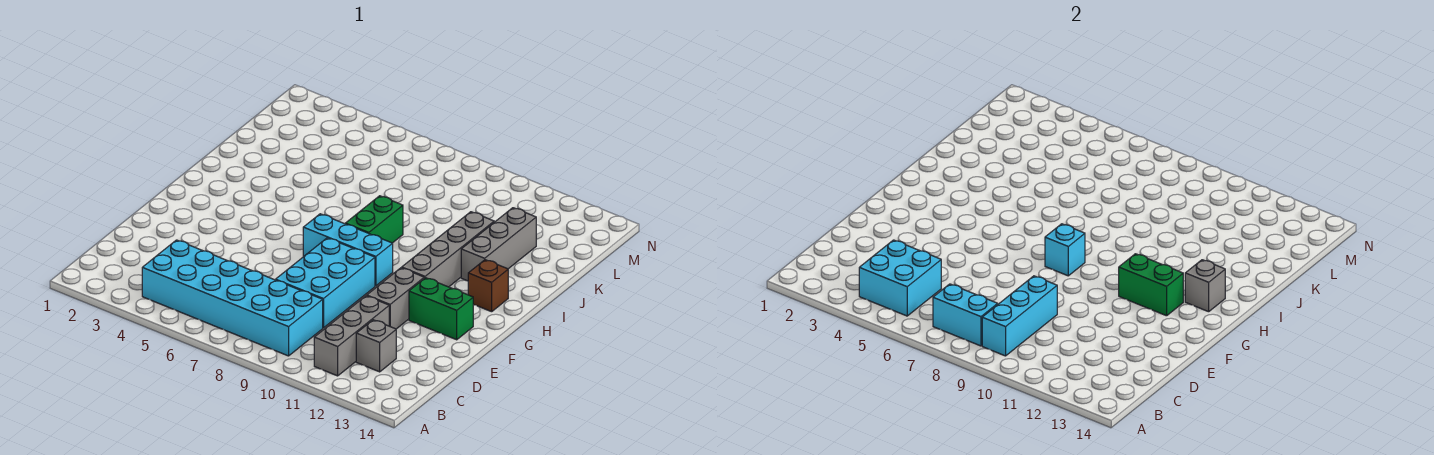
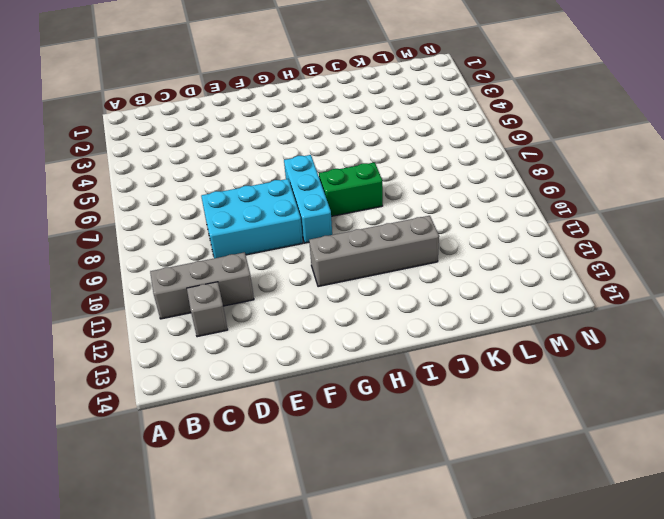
none -> cyan 2x6 brick [142,240,323,356]
none -> grey 1x2 brick [367,268,424,329]
none -> green 1x2 brick [409,278,473,340]

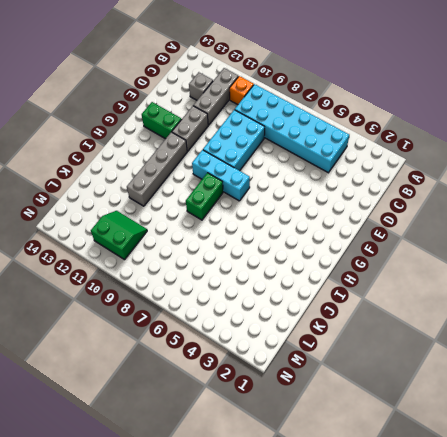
orange 1x1 brick [230,76,254,105] -> none
green 2x2 slope [91,211,147,260] -> none
none -> brown 1x1 brick [468,260,508,312]
none -> grey 1x3 brick [461,208,536,281]
none -> cyan 2x2 brick [859,240,941,316]

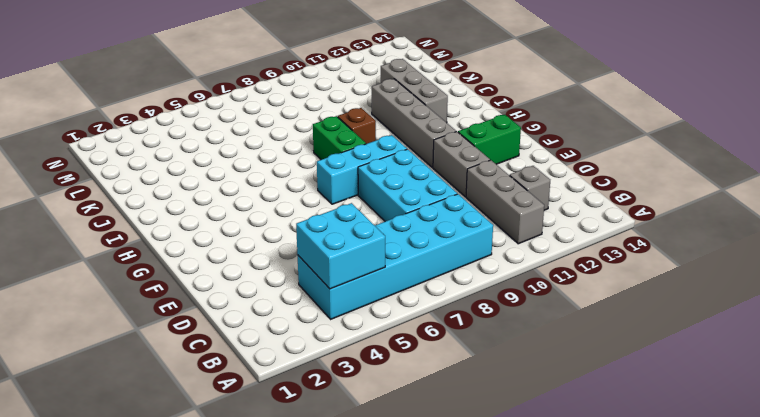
brown 1x1 brick [338,108,376,144] -> brown 1x1 brick moved to [468,260,508,312]
none -> cyan 1x2 brick [933,284,998,346]
none -> cyan 1x3 brick [982,276,1057,356]
none -> cyan 1x1 brick [1045,224,1085,276]

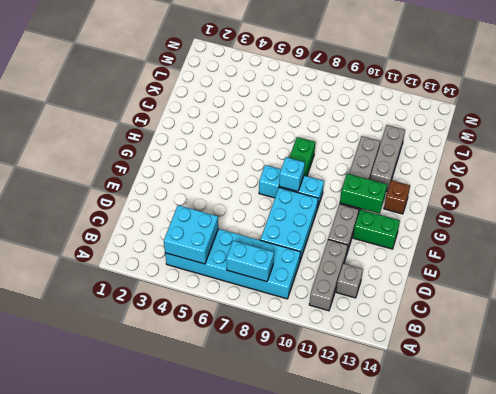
none -> cyan 1x3 brick [982,276,1057,356]
none -> grey 1x1 brick [1185,260,1225,312]

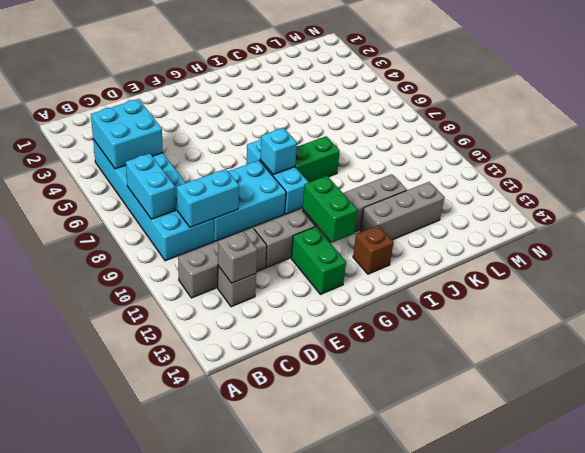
cyan 1x2 brick [177,169,239,227] -> cyan 1x3 brick [982,276,1057,356]
grey 1x1 brick [218,231,257,283] -> grey 1x1 brick moved to [1185,260,1225,312]

